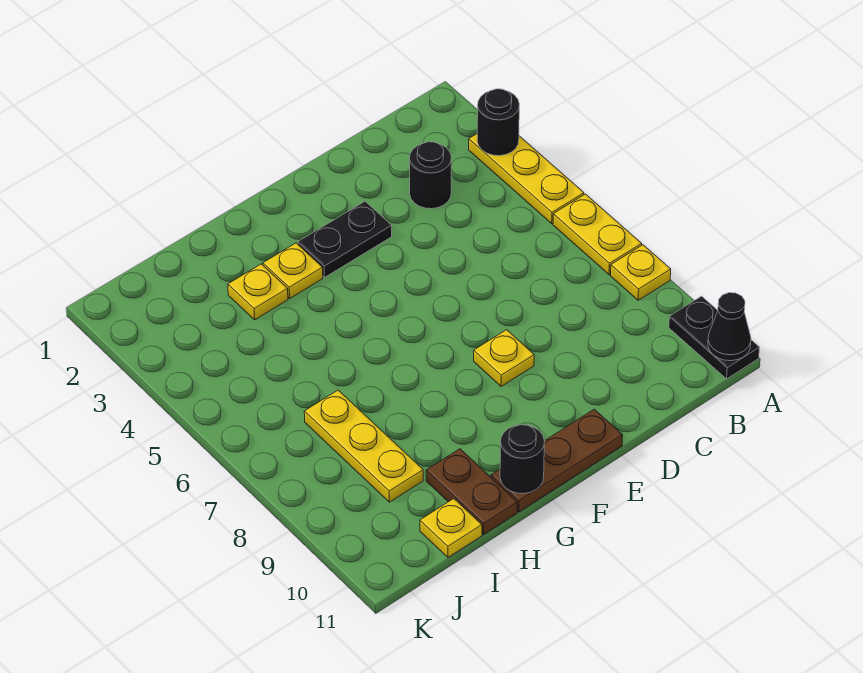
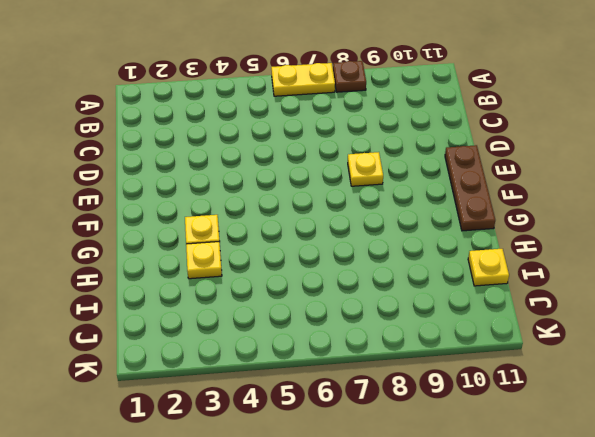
brown 1x1 plate [333,61,366,92] -> yellow 1x1 plate [611,245,671,300]
none -> yellow 1x3 plate [469,134,584,224]
none -> black 1x2 plate [669,296,760,379]
none -> black 1x1 round brick [409,142,451,209]

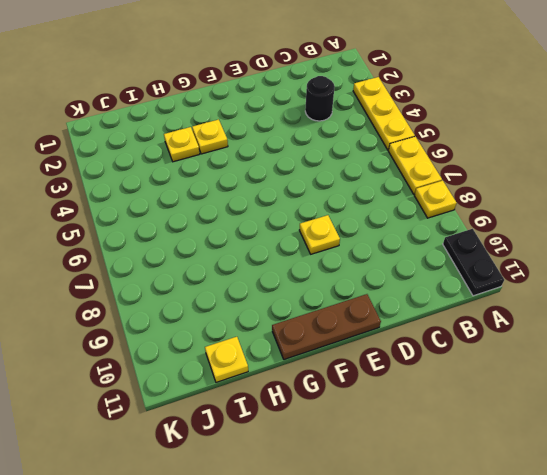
none -> black 1x2 plate [298,201,392,277]
none -> brown 1x2 plate [426,449,517,535]
none -> yellow 1x3 plate [304,390,423,502]

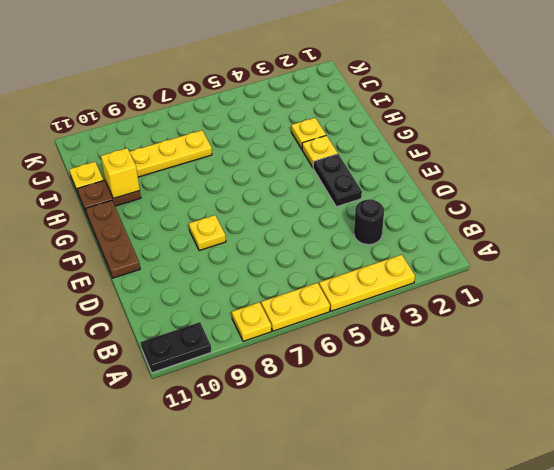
yellow 1x1 brick [101,148,140,199] -> none
none -> black 1x1 round brick [477,89,519,156]
none -> black 1x1 cone [708,293,751,361]
none -> black 1x1 round brick [500,425,545,494]

